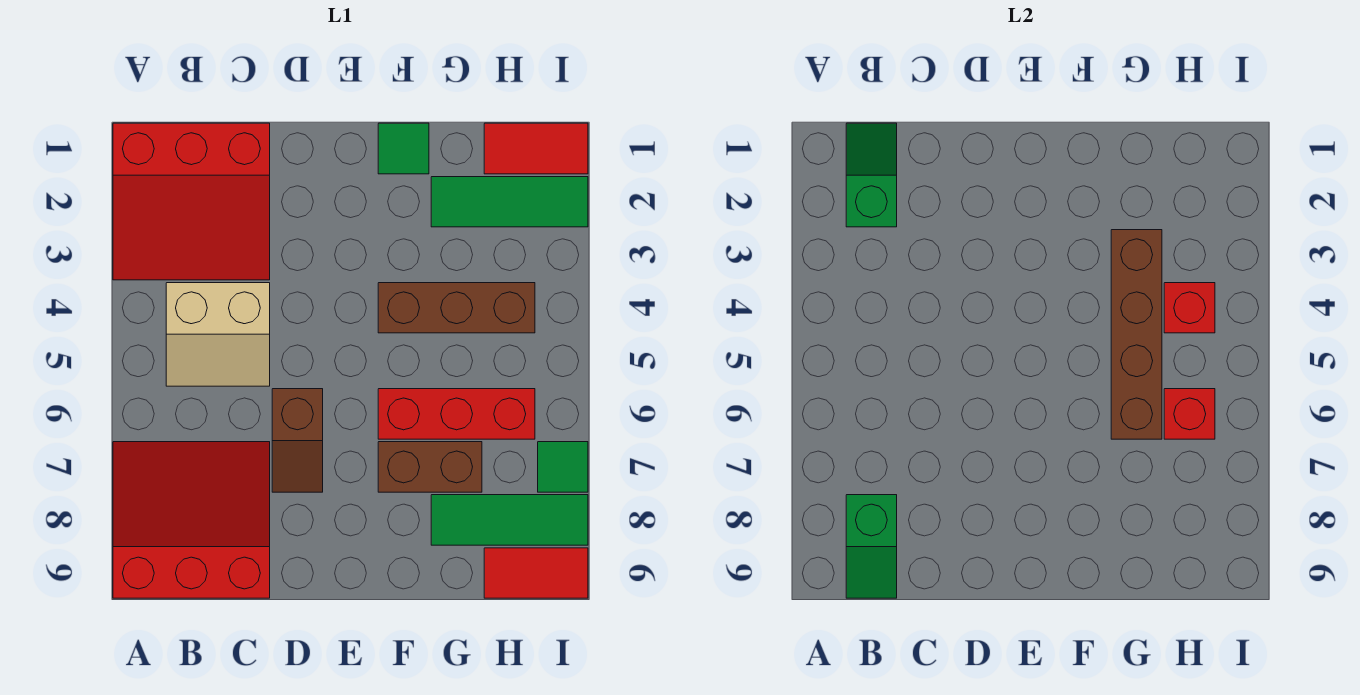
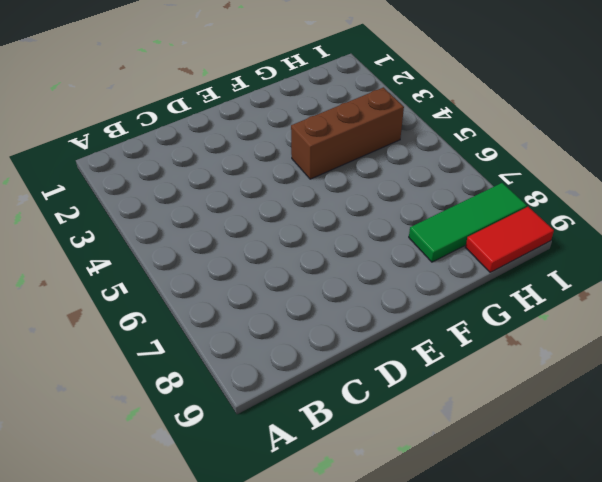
none -> red 3x3 slope [113,123,270,280]
none -> red 3x3 slope [113,442,270,598]
none -> tan 2x2 slope [166,283,270,386]

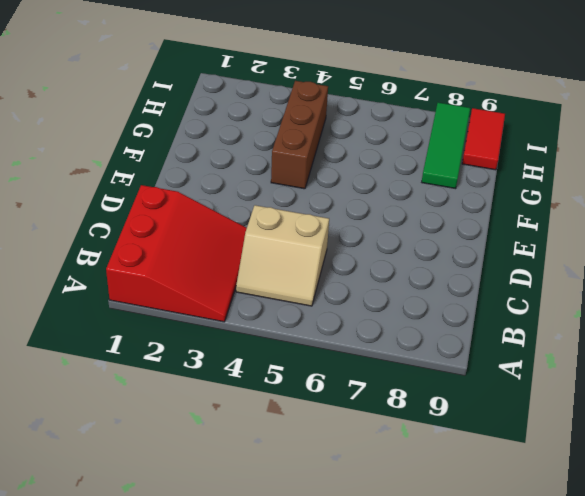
tan 2x2 slope [236,205,329,306] -> tan 2x2 slope turned to [166,283,270,386]
none -> red 3x3 slope [113,442,270,598]
none -> brown 1x2 slope [272,389,323,492]
none -> green 1x1 tile [378,123,429,174]

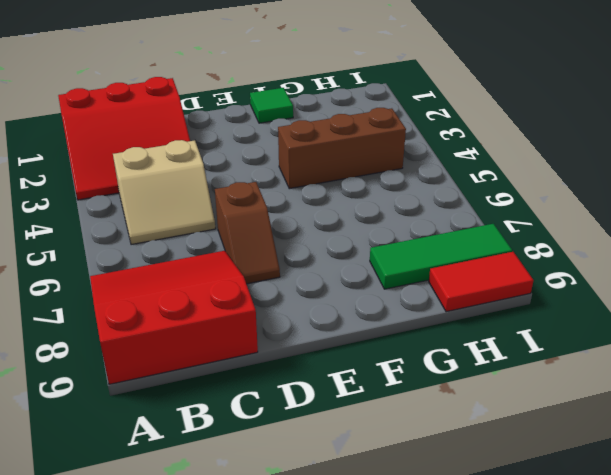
none -> red 1x3 brick [378,389,535,439]
none -> brown 1x2 brick [378,442,482,492]
none -> green 1x3 tile [431,177,588,227]

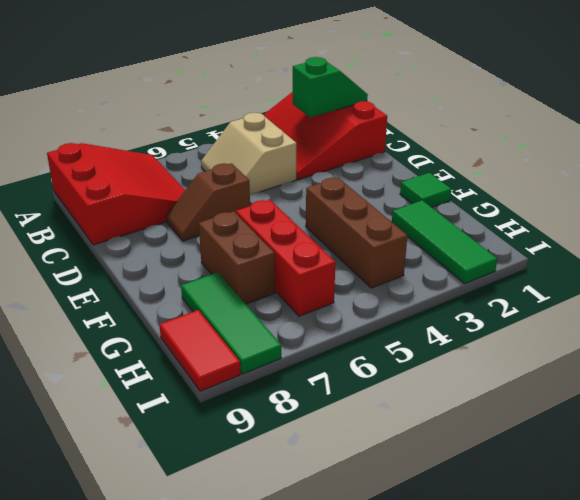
none -> red 1x2 tile [484,123,588,174]
none -> green 1x1 tile [538,442,588,492]
none -> green 1x2 slope [846,495,897,598]

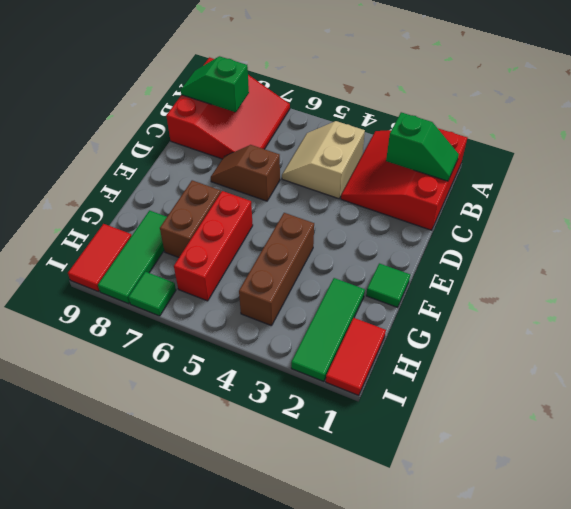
none -> brown 1x4 brick [1111,230,1162,439]
none -> red 1x1 brick [1164,283,1215,333]
none -> red 1x1 brick [1164,389,1215,439]

